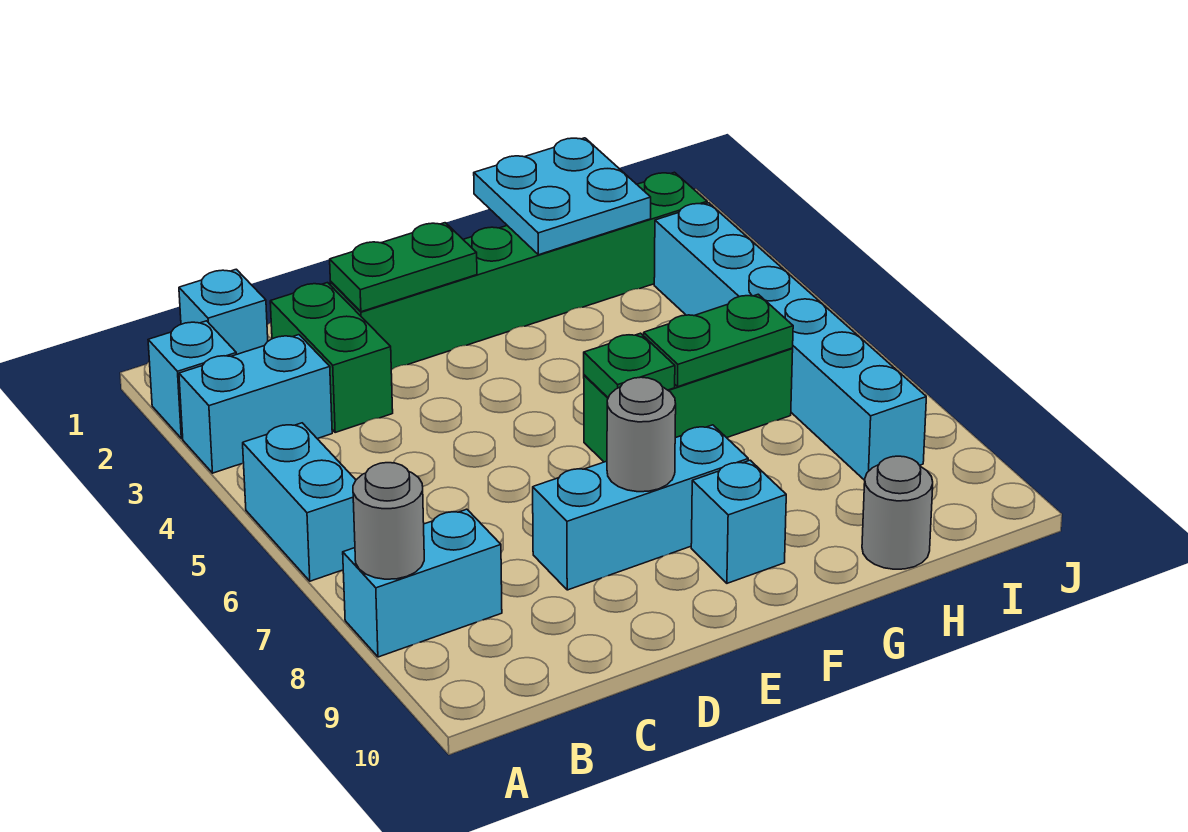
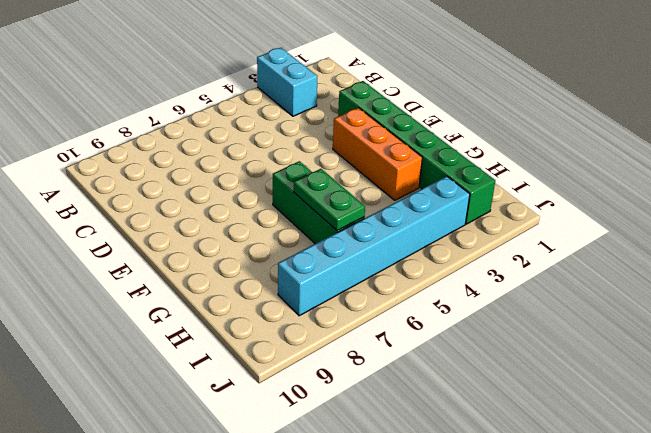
orange 1x3 brick [333,108,422,200] -> none
none -> cyan 1x1 brick [148,321,236,439]
none -> cyan 1x2 brick [243,423,356,581]
none -> cyan 1x2 brick [343,509,502,657]

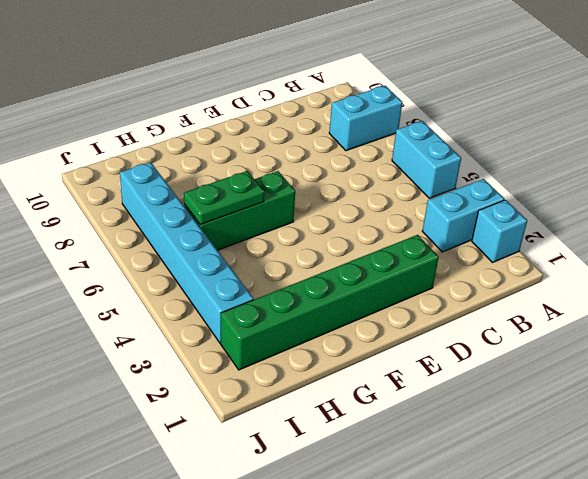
none -> cyan 1x1 brick [179,269,268,354]
none -> green 1x2 brick [270,283,393,432]
none -> cyan 1x3 brick [533,425,748,590]

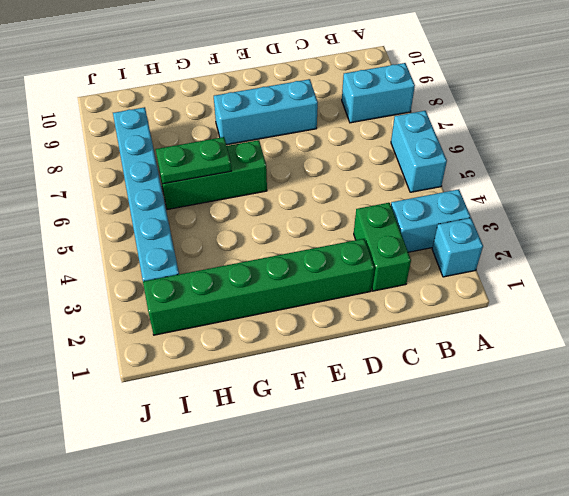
none -> cyan 1x1 brick [179,269,268,354]
none -> cyan 1x1 brick [691,460,786,583]
none -> grey 1x1 round brick [862,456,933,569]

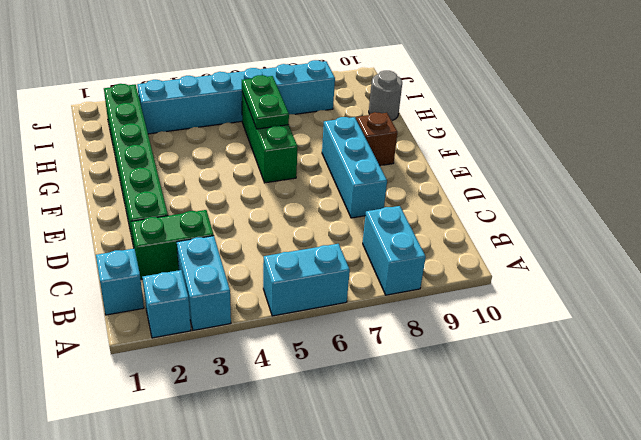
brown 1x1 brick [356,112,397,166] -> cyan 1x1 brick [691,460,786,583]
none -> grey 1x1 round brick [353,463,424,579]
none -> green 1x2 plate [330,223,477,312]
none -> grey 1x1 round brick [607,377,676,492]

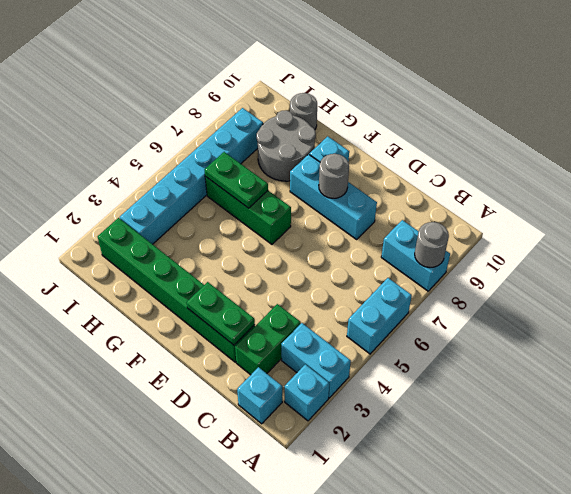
grey 2x2 round brick [257,110,316,181] -> none
none -> green 1x1 plate [584,333,675,398]
none -> cyan 2x2 plate [474,138,651,255]

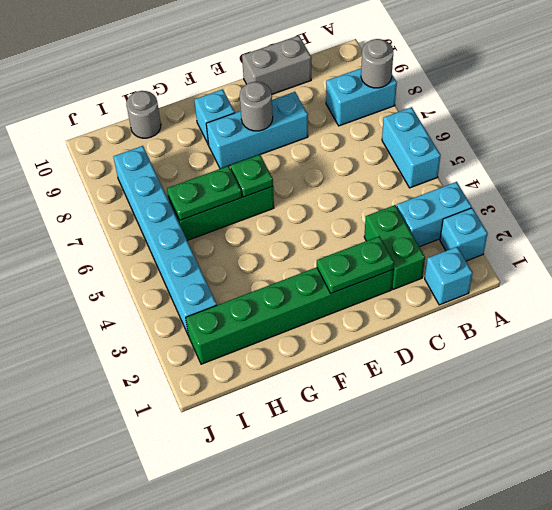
grey 1x2 brick [242,36,311,94] -> none
none -> cyan 2x2 plate [474,138,651,255]

